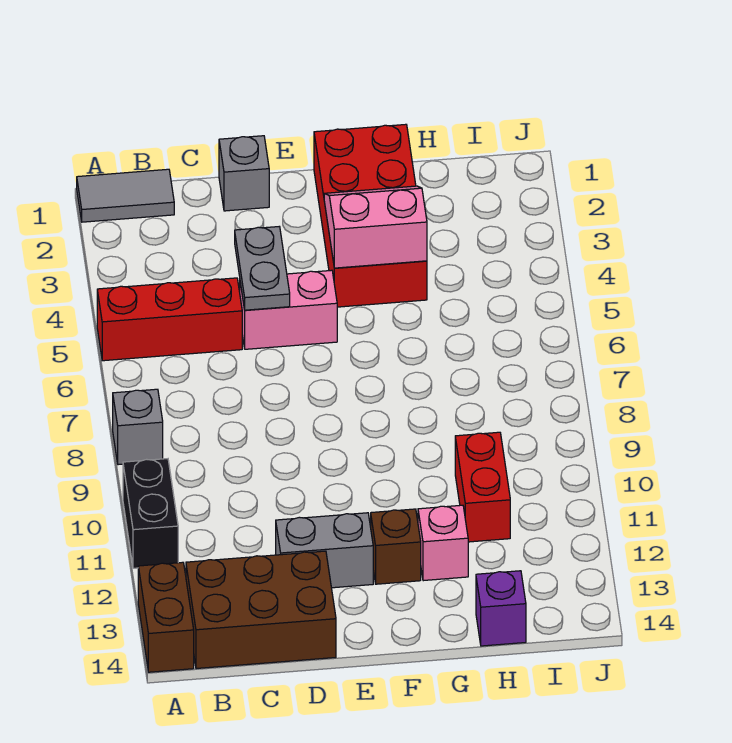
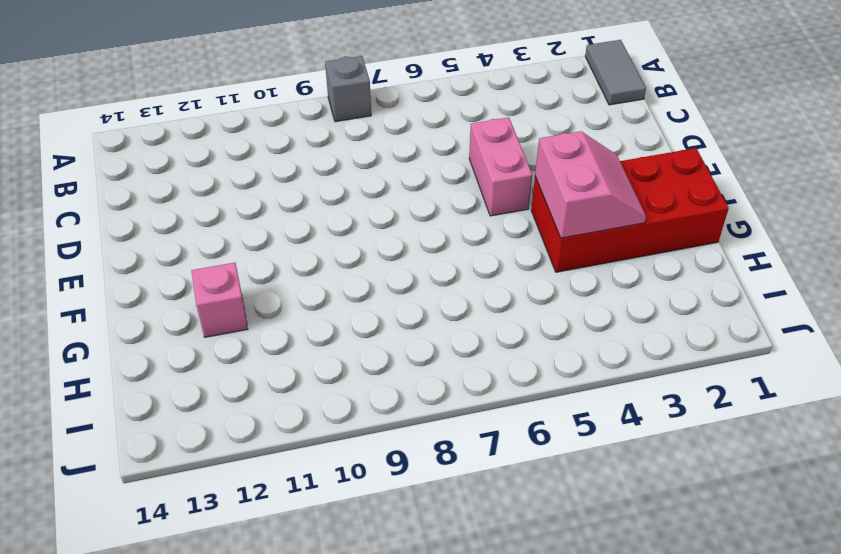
none -> red 1x3 brick [97,278,242,361]
none -> black 1x2 brick [123,459,178,568]
none -> brown 1x2 brick [138,562,194,672]

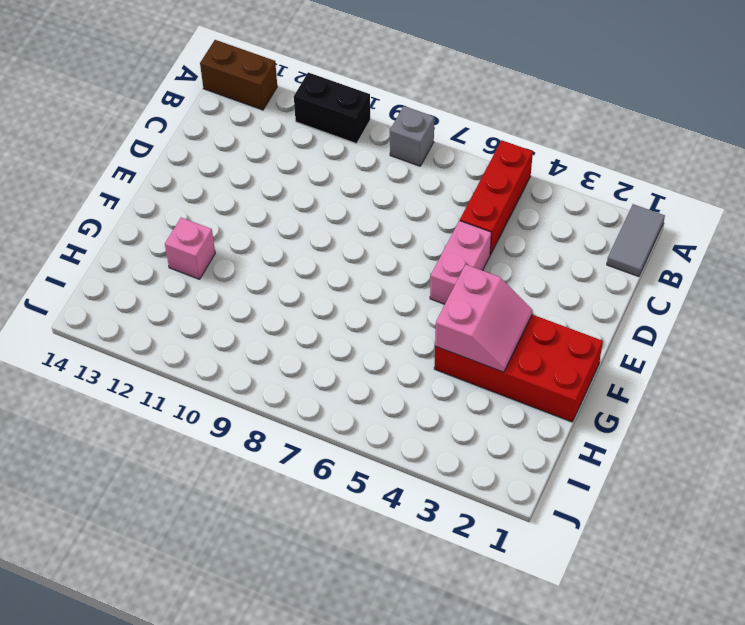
none -> brown 2x3 brick [186,551,336,669]
none -> grey 1x1 brick [219,136,269,211]
none -> grey 1x2 brick [276,513,373,588]

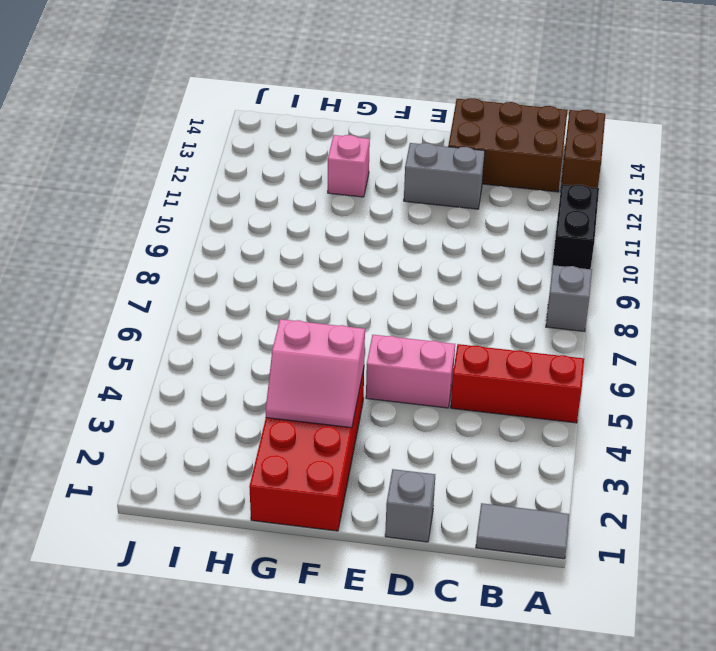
none -> brown 1x1 brick [371,509,421,584]
none -> red 1x2 brick [455,432,510,542]
none -> purple 1x1 brick [476,571,526,646]

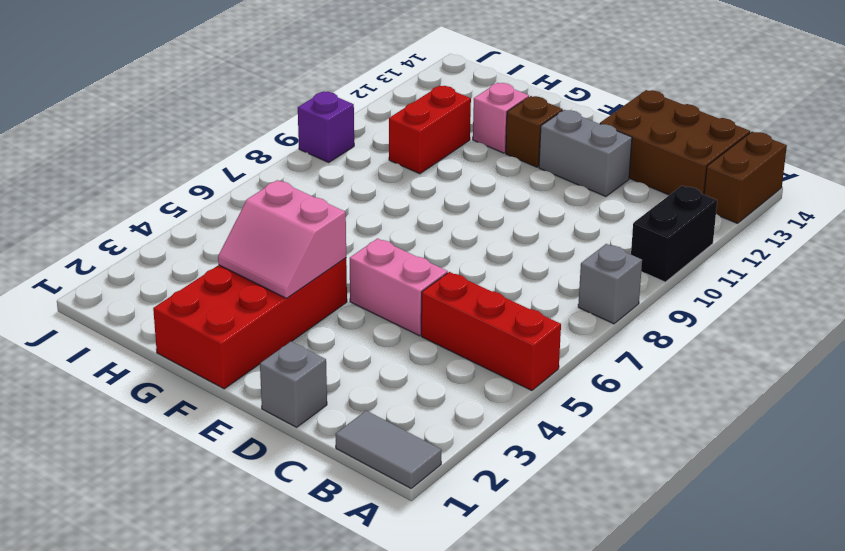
purple 1x1 brick [298,91,354,162] -> purple 1x1 brick moved to [476,571,526,646]
none -> grey 1x2 plate [235,227,290,310]

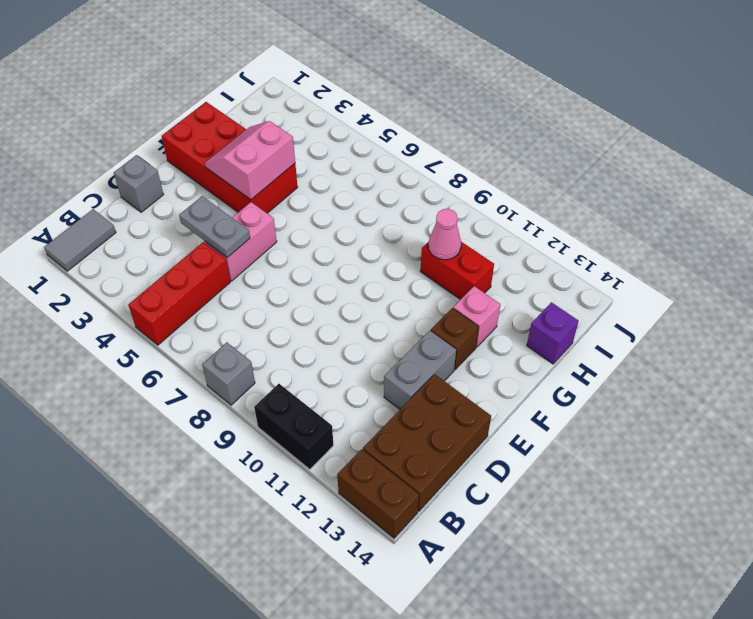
pink 1x1 cone [428,209,461,260] -> none

